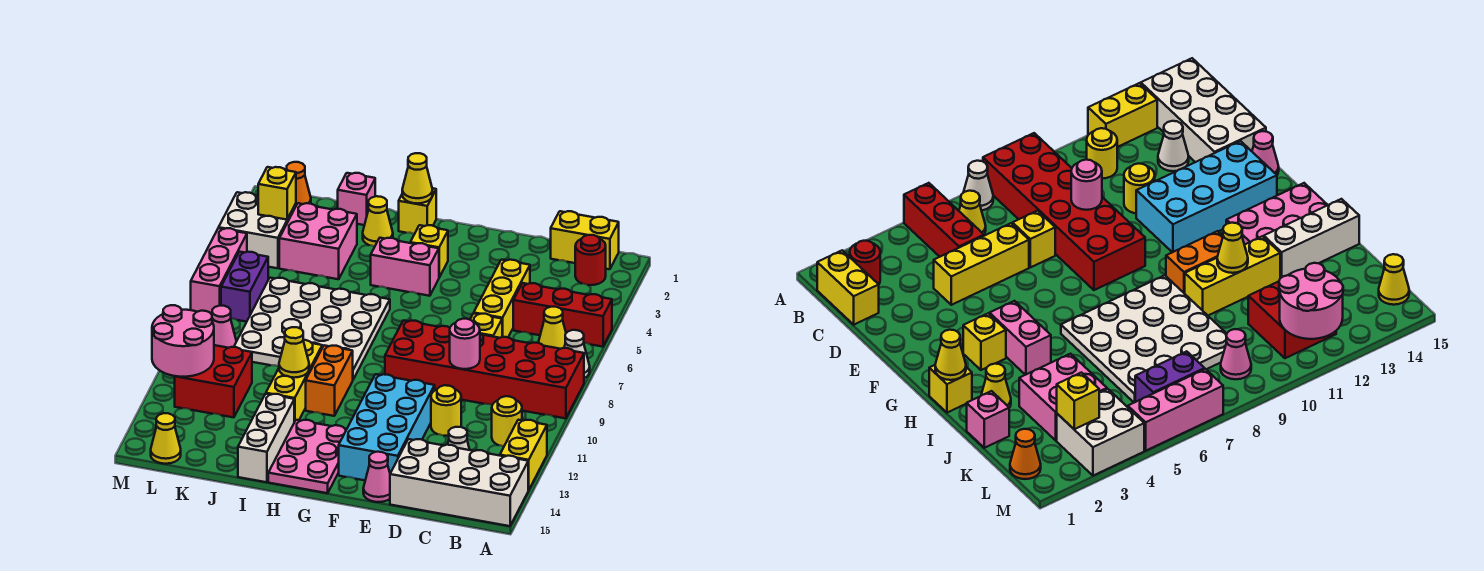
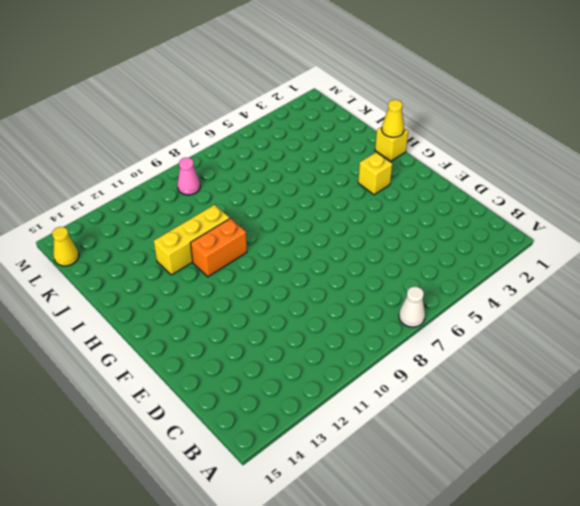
none -> red 1x3 brick [513,283,612,347]
none -> red 2x6 brick [385,320,584,418]
none -> yellow 1x2 brick [500,420,547,490]
none -> white 2x4 brick [390,439,528,526]

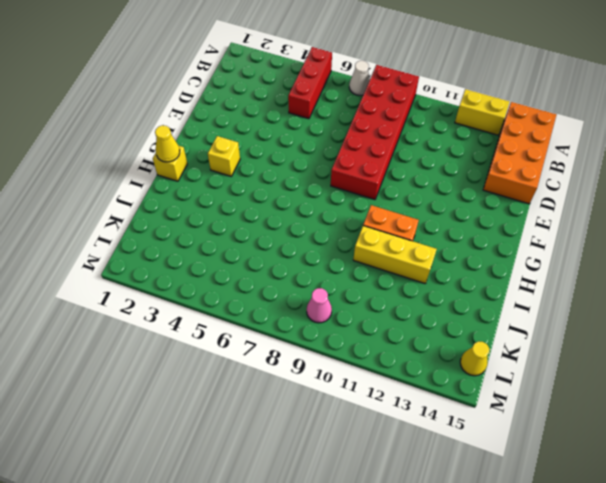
orange 2x4 brick [483,102,556,204] -> white 2x4 brick [390,439,528,526]
none -> yellow 1x2 brick [551,211,619,269]
none -> red 1x1 round brick [575,235,606,285]
none -> yellow 1x1 cone [538,307,566,349]
none -> yellow 1x1 round brick [492,396,522,446]

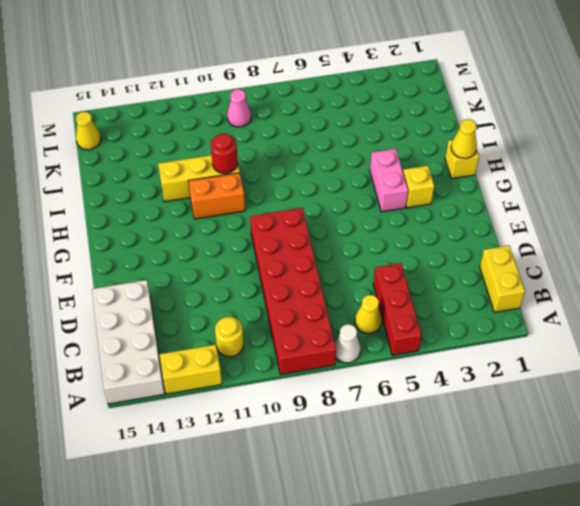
red 1x1 round brick [211,134,238,173] -> red 1x1 round brick moved to [575,235,606,285]
none -> white 1x1 cone [448,427,470,450]
none -> yellow 1x3 brick [474,260,530,337]
none -> yellow 1x1 brick [470,313,502,338]
none -> yellow 1x1 round brick [431,385,461,436]

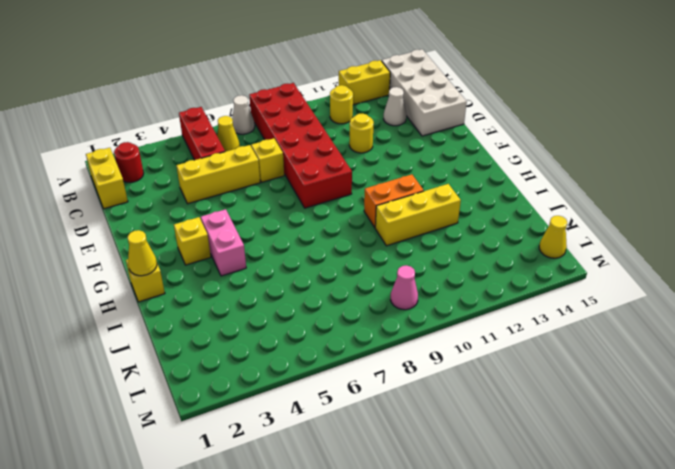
none -> cyan 2x4 brick [339,374,435,480]
none -> pink 1x1 cone [363,452,390,502]
none -> pink 2x3 plate [268,420,347,493]
none -> white 4x4 plate [234,278,390,379]

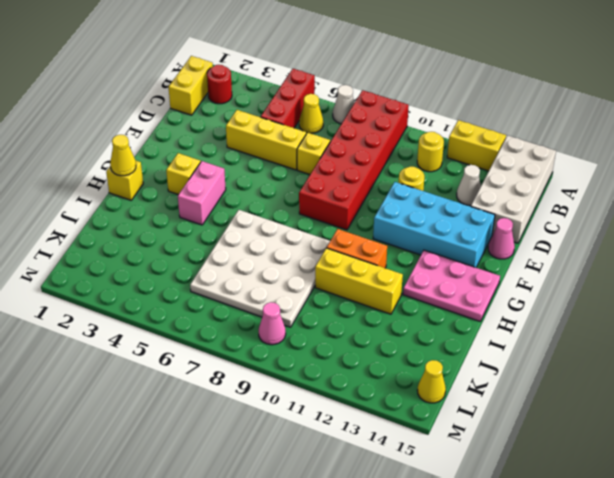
none -> yellow 1x1 cone [363,196,393,247]
none -> white 1x3 brick [238,394,294,482]
none -> pink 1x1 brick [338,173,375,225]
none -> pink 2x2 brick [279,203,357,279]

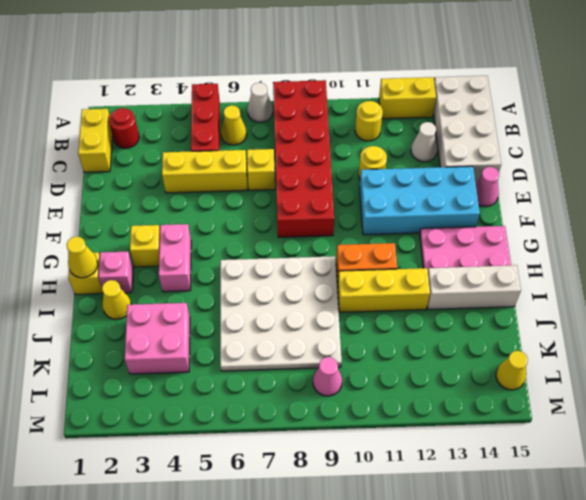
pink 1x1 brick [99,252,133,293] -> pink 1x1 brick moved to [338,173,375,225]
none -> red 2x2 brick [175,345,252,417]
none -> orange 1x1 cone [286,162,311,205]
none -> white 2x2 brick [219,192,296,268]
none -> purple 1x2 brick [221,252,268,322]

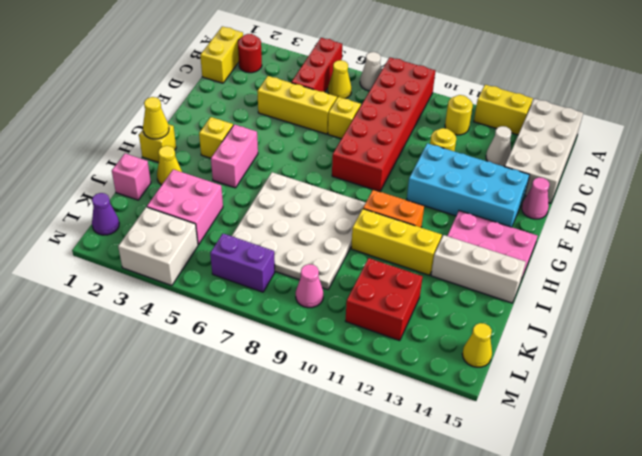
purple 1x1 cone [92,193,119,235] -> orange 1x1 cone [286,162,311,205]
none -> pink 1x3 brick [191,228,247,314]
none -> pink 1x1 round brick [450,319,480,369]
none -> yellow 1x1 cone [279,327,309,378]
none -> yellow 1x1 brick [258,167,296,220]

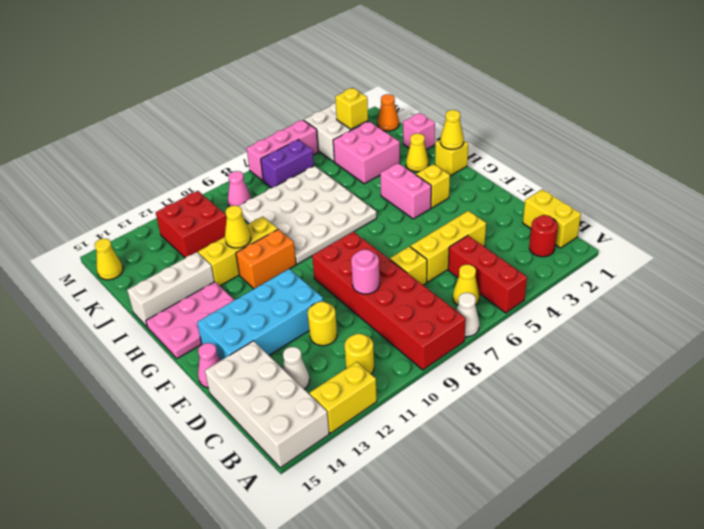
none -> pink 2x2 round brick [152,305,214,377]

